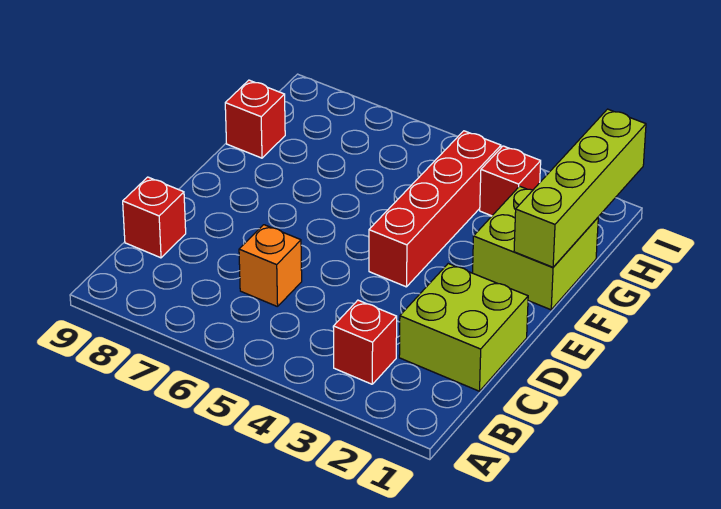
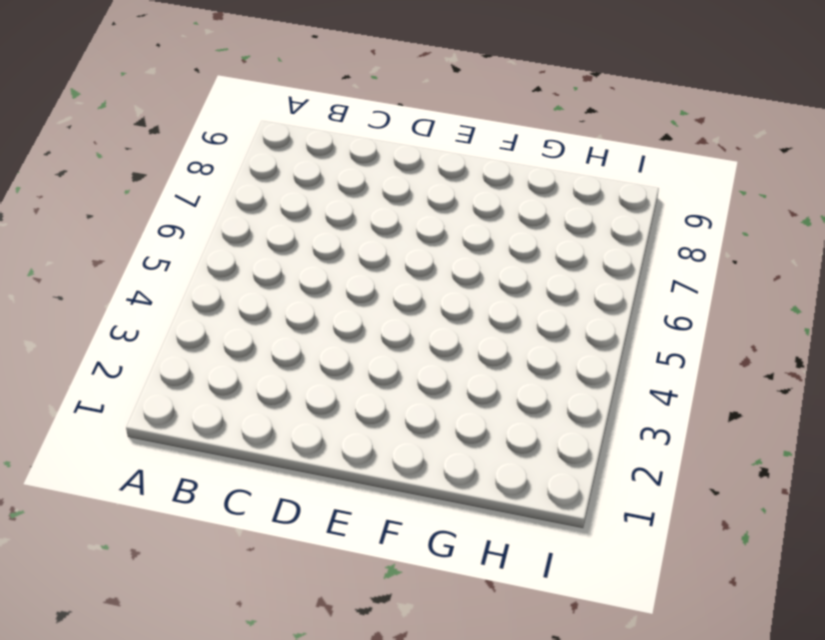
none -> red 1x1 brick [333,300,397,384]
none -> lime 2x2 brick [399,264,528,391]

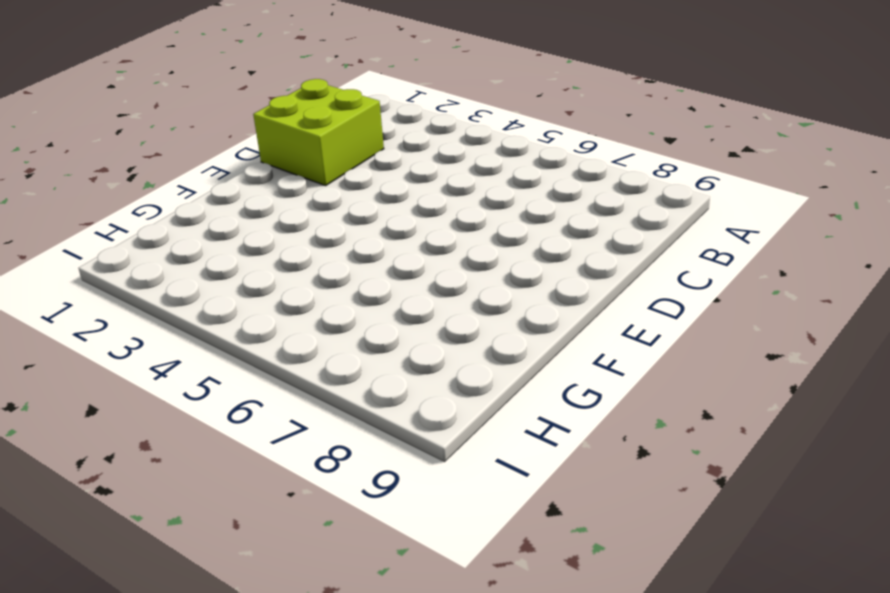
none -> red 1x1 brick [333,300,397,384]
none -> orange 1x1 brick [239,225,302,307]

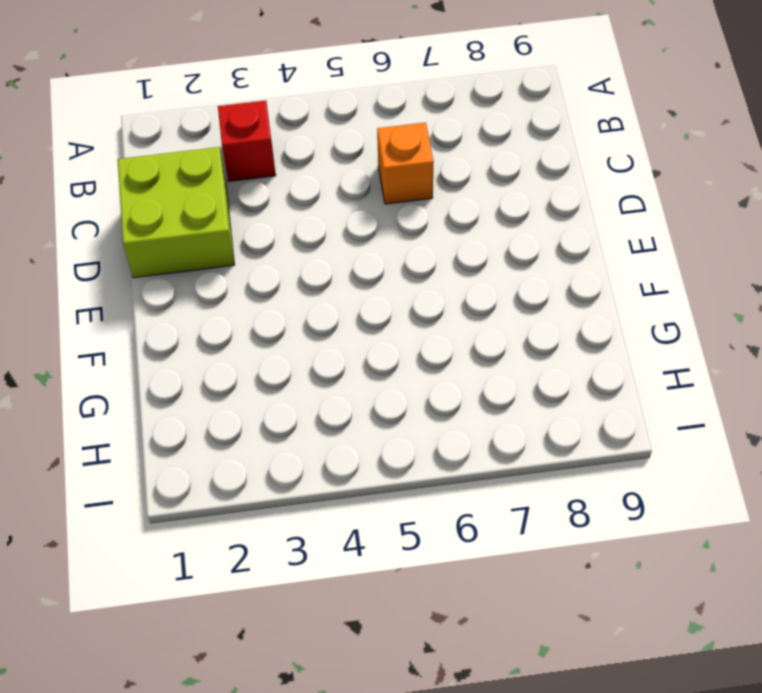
none -> red 1x1 brick [123,177,186,258]
none -> red 1x4 brick [369,131,501,287]

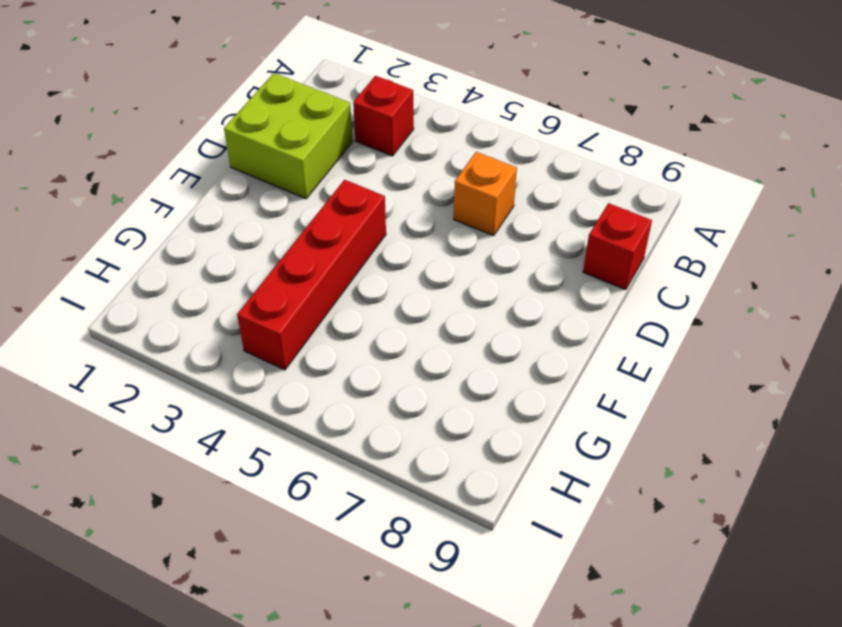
none -> lime 2x2 brick [473,186,598,310]
none -> red 1x1 brick [225,80,285,158]

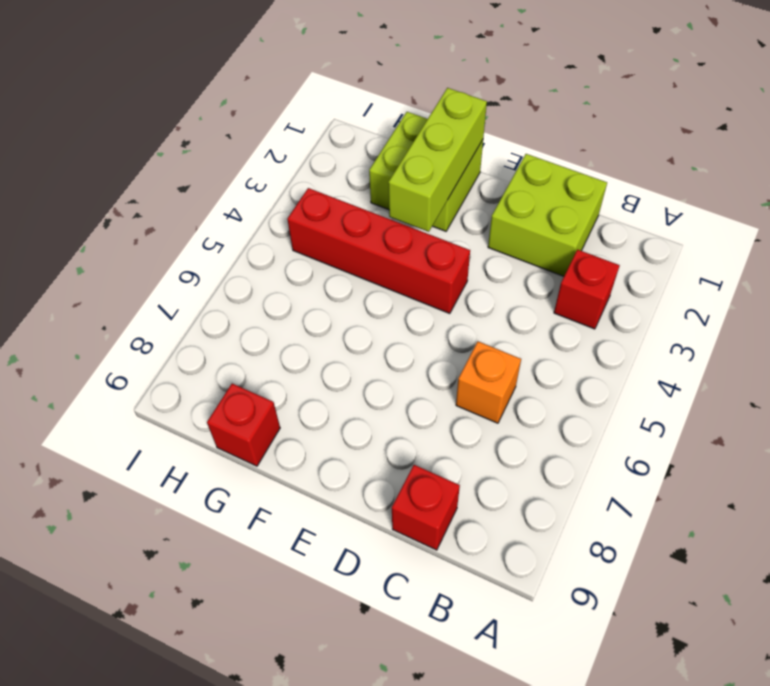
lime 1x3 brick [388,88,487,232] -> lime 1x4 brick [514,109,646,267]
none -> red 1x1 brick [480,146,541,216]

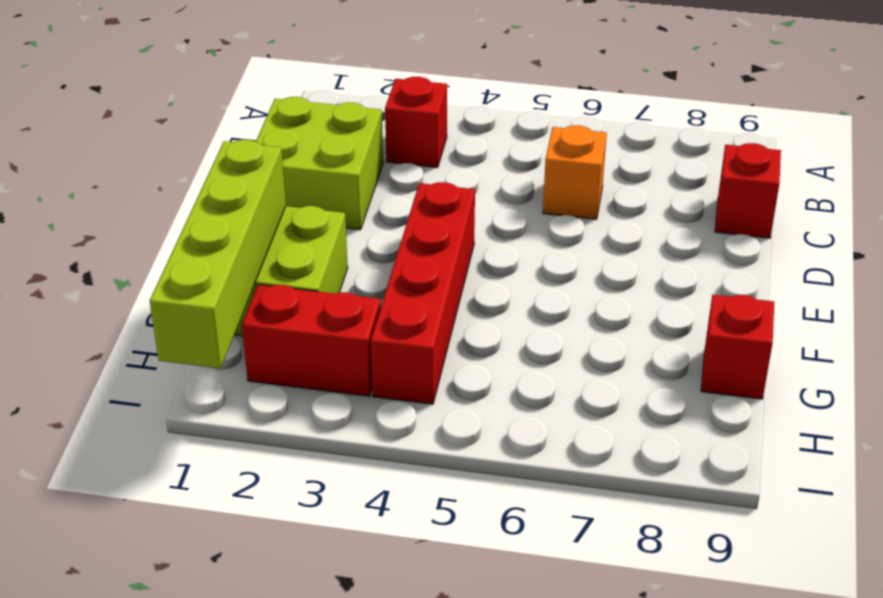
red 1x2 brick [242,285,381,396] -> red 1x1 brick [480,146,541,216]

